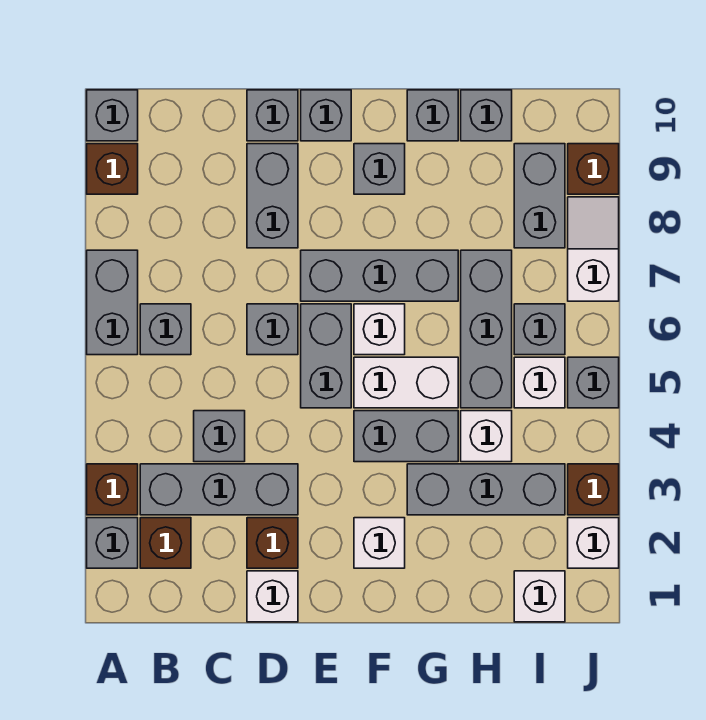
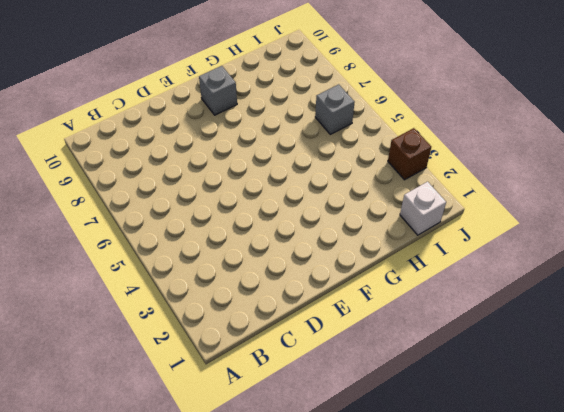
none -> grey 1x1 brick [87,518,138,568]
none -> brown 1x1 brick [87,464,138,515]
none -> grey 1x2 brick [87,250,138,355]
none -> brown 1x1 brick [87,144,138,194]

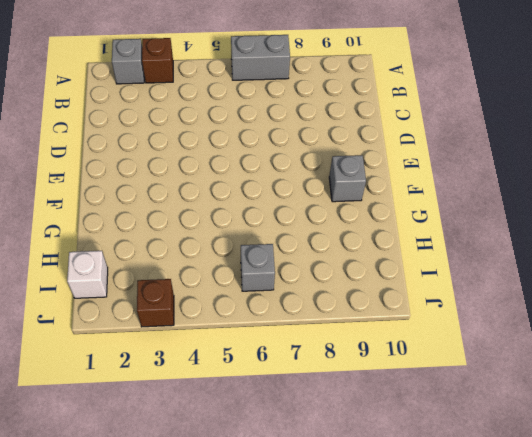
none -> brown 1x1 brick [87,144,138,194]
none -> grey 1x1 brick [87,90,138,141]
none -> brown 1x1 brick [140,518,191,568]
none -> grey 1x3 brick [140,464,298,515]

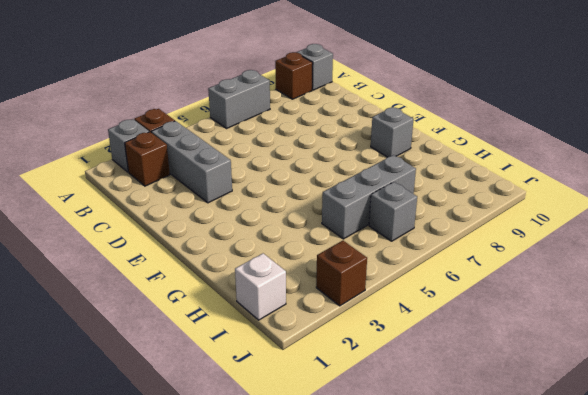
none -> grey 1x1 brick [140,304,191,355]
none -> grey 1x1 brick [194,411,245,462]
none -> white 1x1 brick [247,571,298,622]
none -> brown 1x1 brick [247,518,298,568]

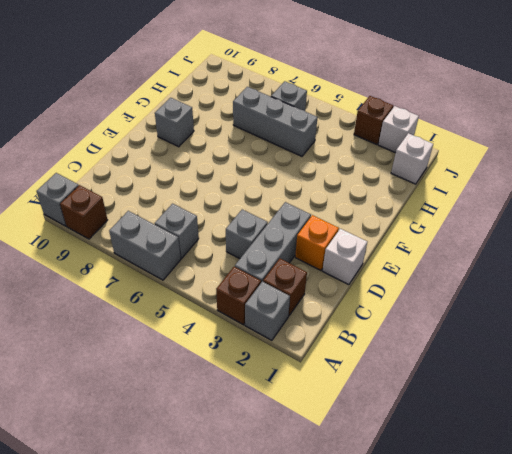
orange 1x1 brick [295,215,339,270] -> brown 1x1 brick [247,518,298,568]
none -> grey 1x1 brick [247,304,298,355]
none -> grey 1x2 brick [247,144,298,248]
none -> grey 1x1 brick [247,90,298,141]
none -> grey 1x2 brick [301,304,351,408]

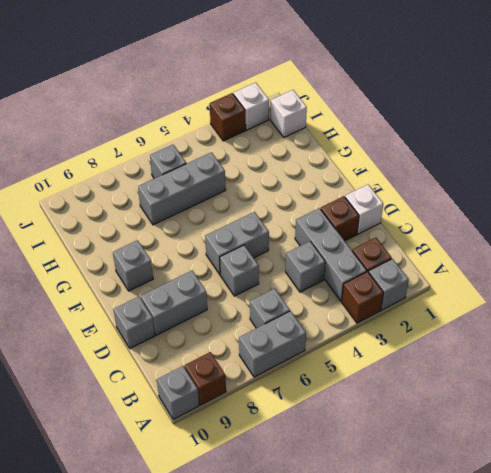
none -> grey 1x3 brick [301,250,458,301]
none -> grey 1x1 brick [301,90,351,141]
none -> white 1x1 brick [354,518,405,568]
none -> grey 1x2 brick [354,411,458,462]

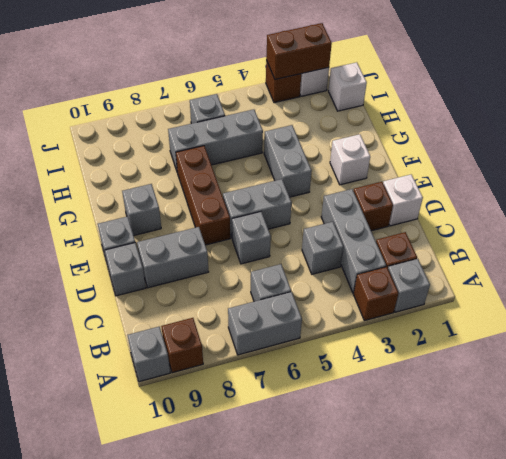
brown 1x3 brick [176,146,230,245] -> grey 1x3 brick [301,250,458,301]
brown 1x2 brick [266,23,332,79] -> none
none -> white 1x2 brick [354,357,458,408]
none -> white 1x1 brick [354,304,405,355]
none -> grey 1x3 brick [407,464,565,515]
none -> grey 1x1 brick [407,90,458,141]

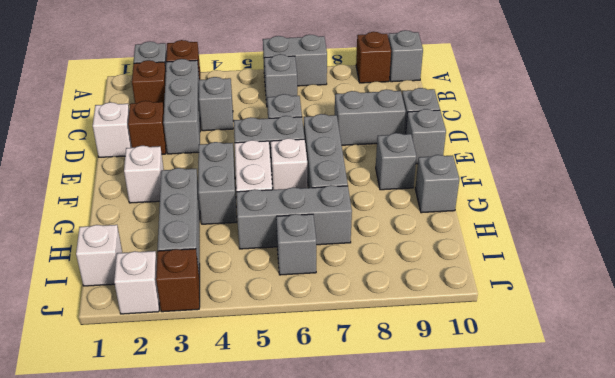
none -> white 1x1 brick [461,411,512,462]
none -> grey 1x1 brick [461,90,512,141]
none -> white 1x1 brick [514,357,565,408]
none -> grey 1x2 brick [514,144,565,248]

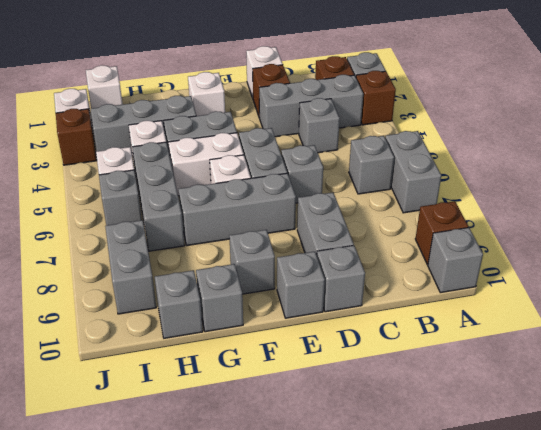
none -> grey 1x1 brick [568,357,619,408]
none -> white 1x2 slope [568,197,619,301]
none -> brown 1x1 brick [568,144,619,194]

